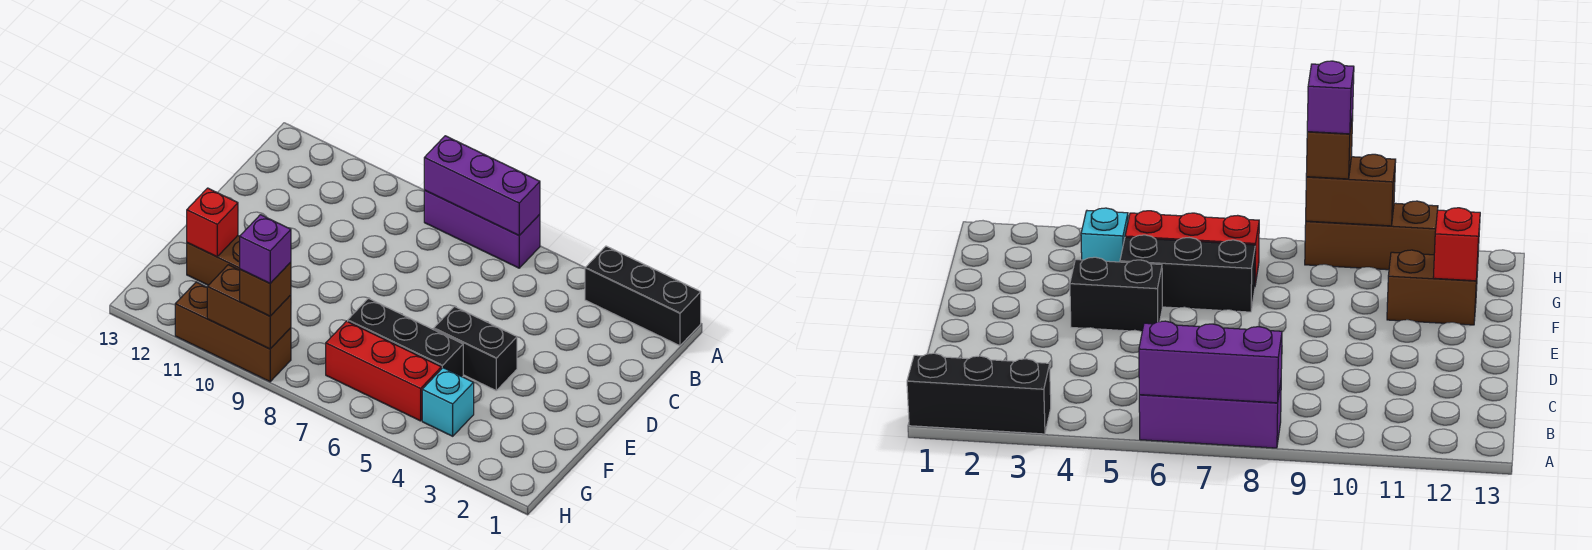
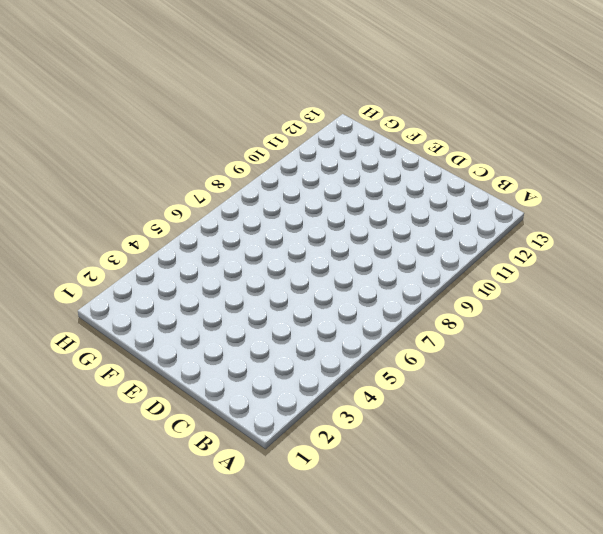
none -> black 1x3 brick [585,246,701,346]
none -> purple 1x3 brick [424,190,540,268]
none -> black 1x2 brick [434,306,517,390]

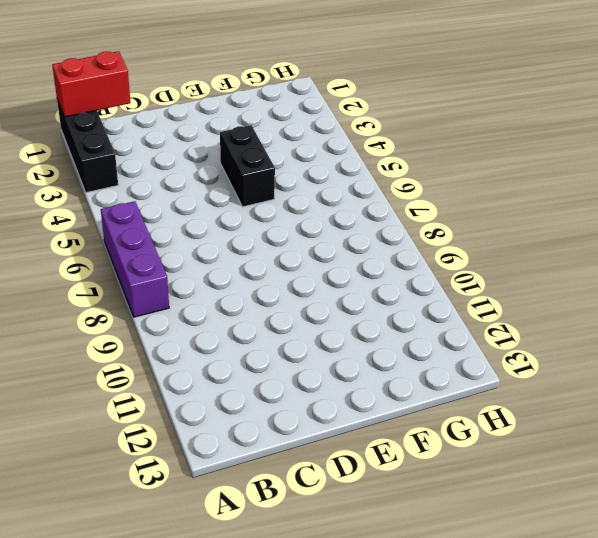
red 1x2 brick [52,51,131,117] -> none
none -> black 1x3 brick [348,298,463,377]
none -> brown 1x2 brick [187,236,240,285]
none -> cyan 1x1 brick [422,368,474,436]

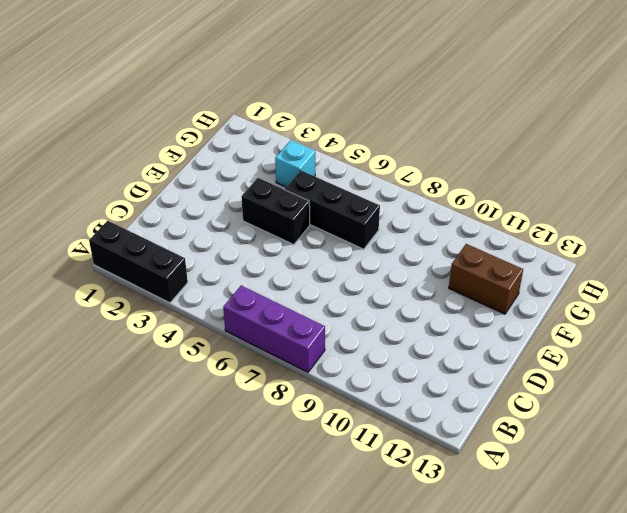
none -> red 1x3 brick [326,321,441,421]
none -> brown 1x3 brick [175,282,291,382]
none -> purple 1x3 brick [424,136,540,235]

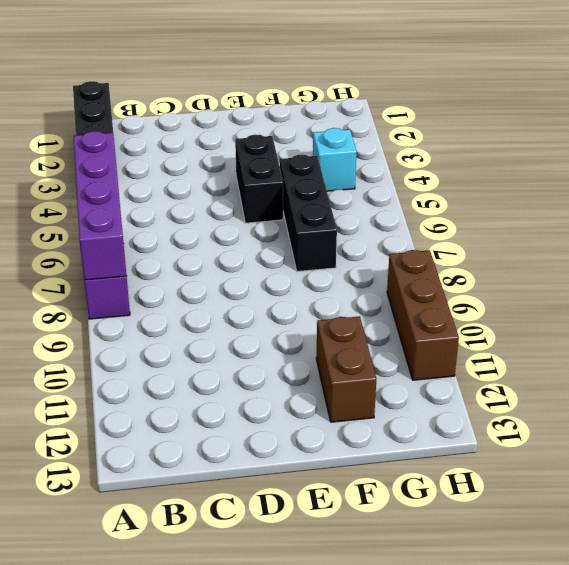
purple 1x4 brick [74,131,126,280] -> purple 1x3 brick [424,136,540,235]
none -> red 1x3 brick [326,321,441,421]
none -> red 1x1 brick [187,188,238,257]
none -> brown 1x2 brick [207,265,291,349]

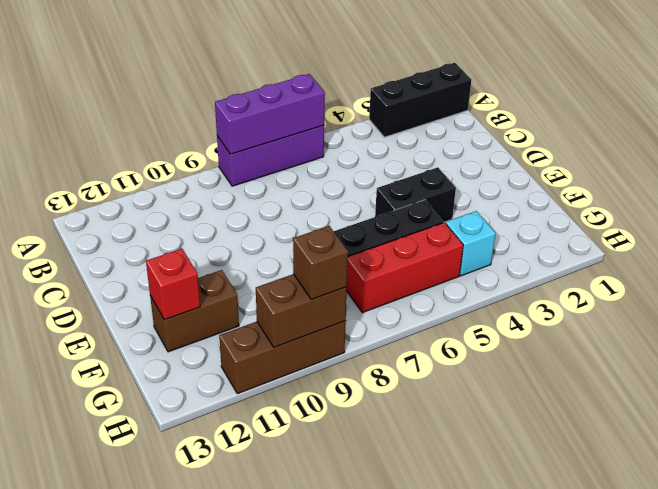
none -> purple 1x1 brick [240,215,291,283]

